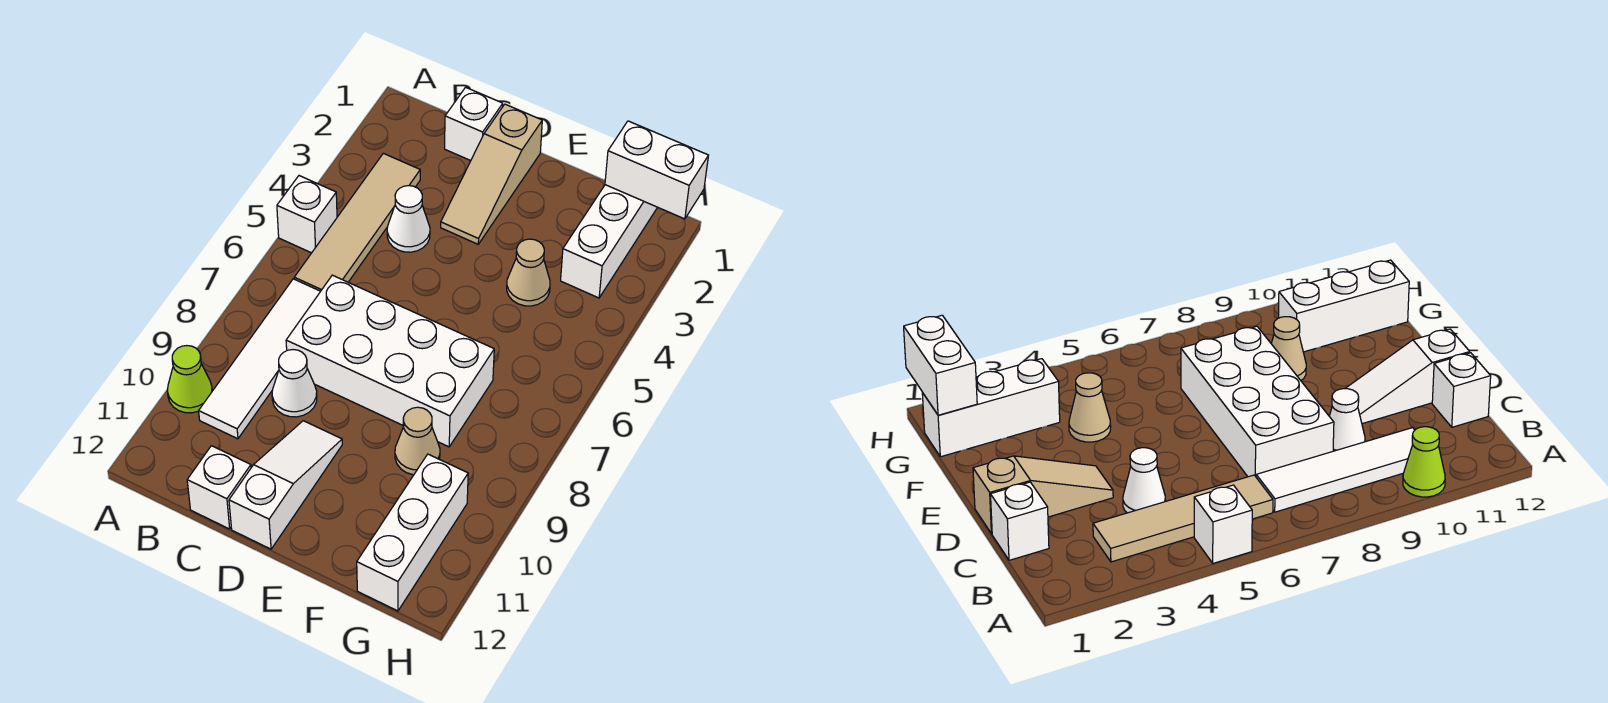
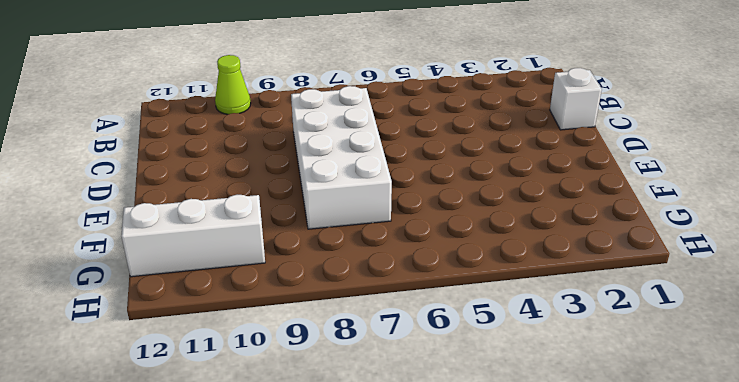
none -> white 1x1 brick [277,176,337,253]
none -> tan 1x4 tile [294,153,420,291]
none -> white 1x4 tile [199,279,321,439]

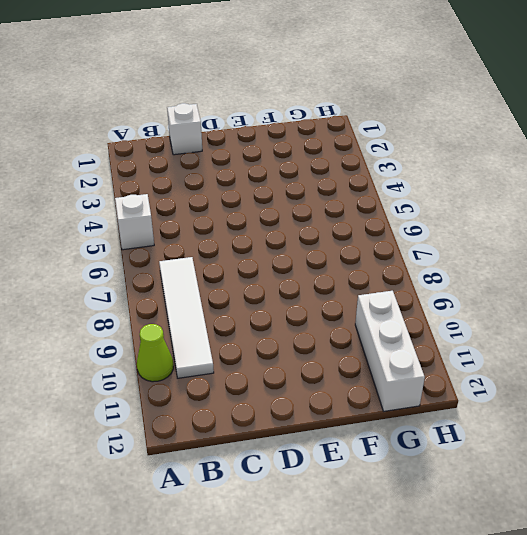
none -> tan 1x4 tile [294,153,420,291]
none -> white 1x1 cone [387,186,430,252]
none -> white 2x4 brick [286,275,494,447]

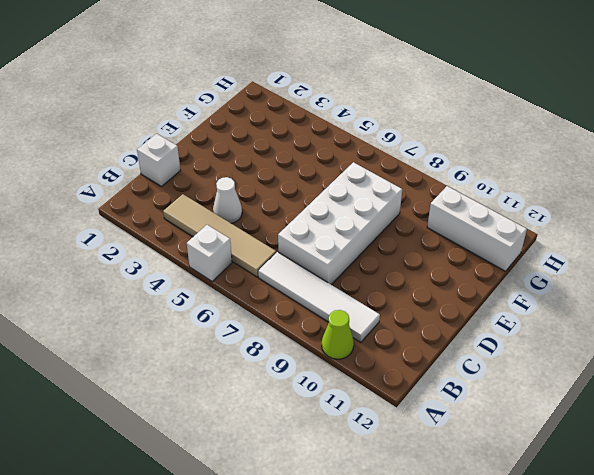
none -> white 1x1 cone [272,350,317,417]
none -> white 1x1 brick [187,446,251,529]
none -> tan 1x3 slope [441,104,542,244]

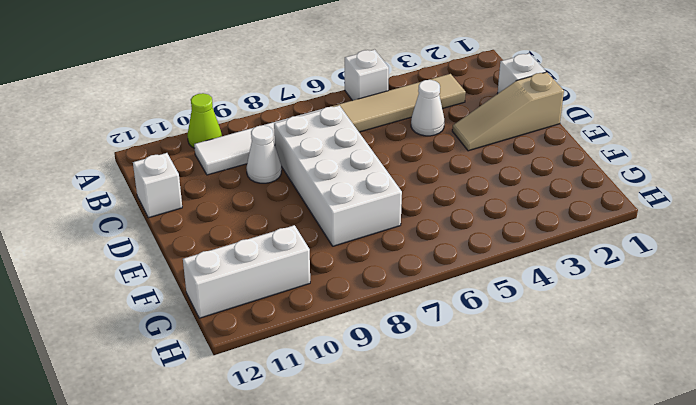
none -> white 1x3 slope [229,421,342,549]
none -> tan 1x1 cone [507,239,550,306]
none -> tan 1x1 cone [395,407,440,475]

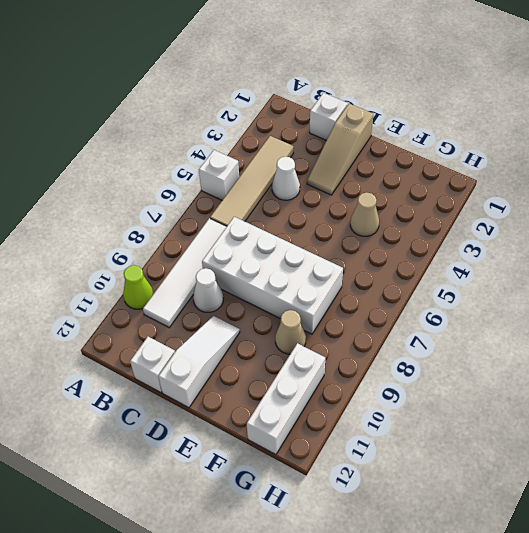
none -> white 1x3 brick [561,185,657,298]
none -> white 1x2 brick [605,121,708,219]

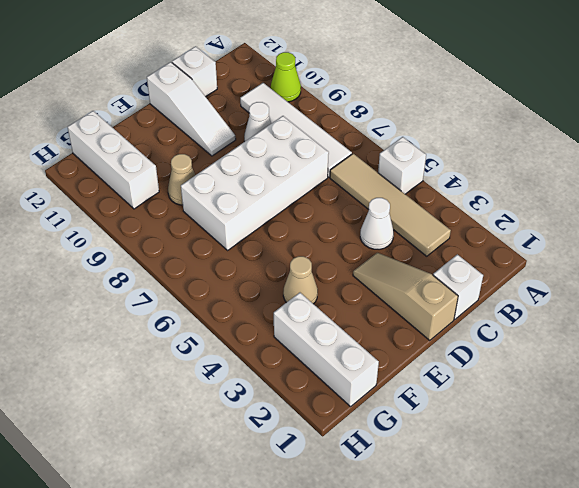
none -> white 1x2 brick [605,121,708,219]

